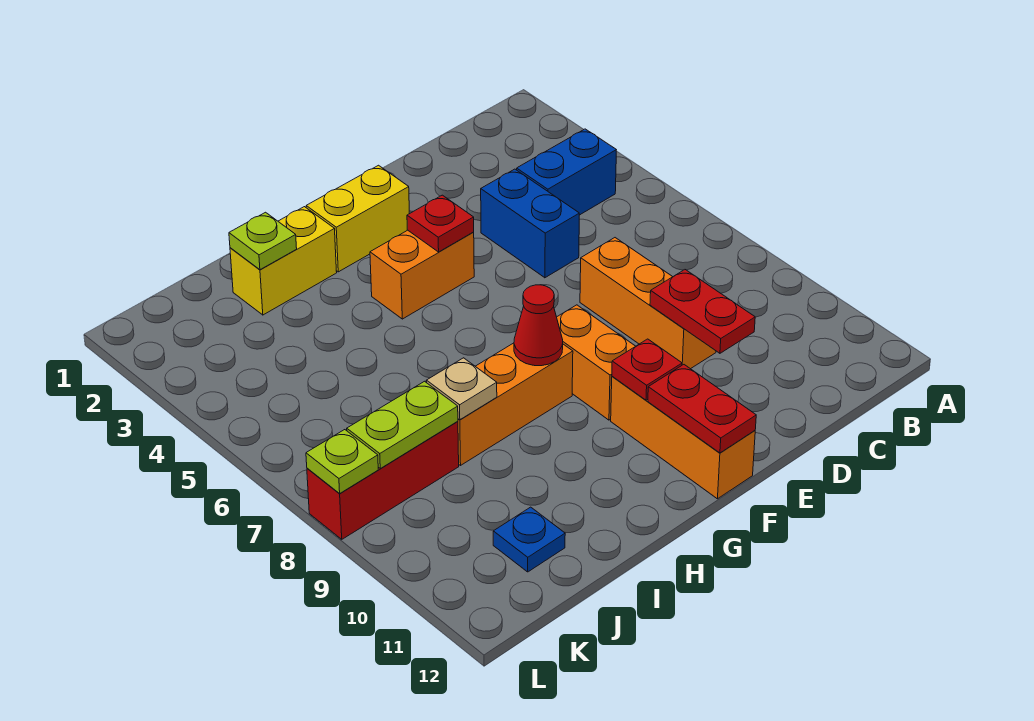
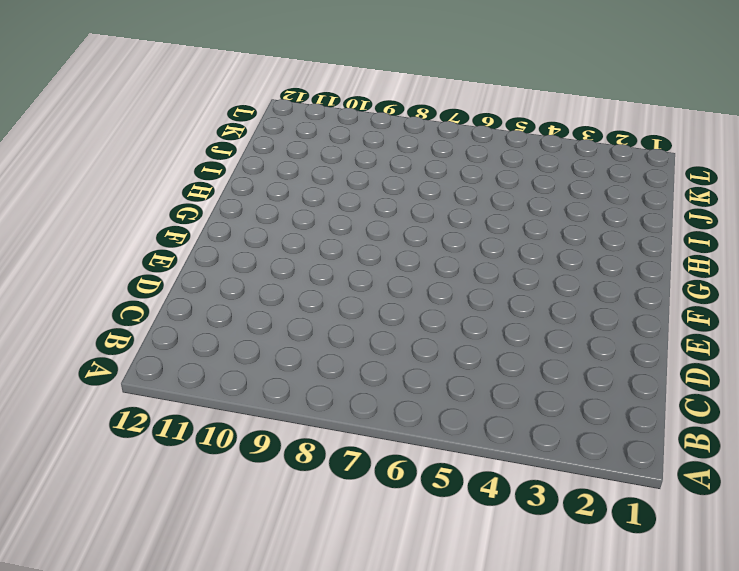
none -> blue 1x2 brick [517,129,616,215]
none -> blue 1x2 brick [481,169,579,278]
none -> orange 1x3 brick [580,238,716,369]

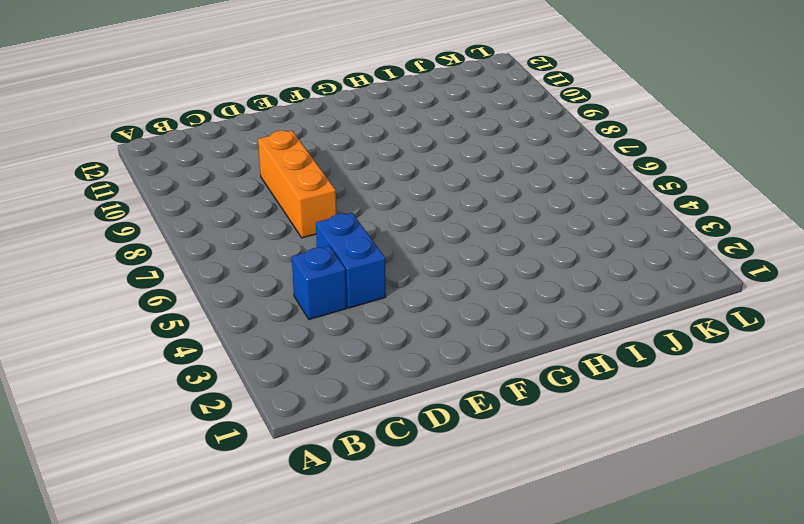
blue 1x1 brick [292,246,347,320] -> blue 1x2 brick [517,129,616,215]
none -> yellow 1x2 brick [306,165,410,272]
none -> orange 1x2 brick [370,230,474,319]
none -> orange 1x2 brick [557,305,635,420]

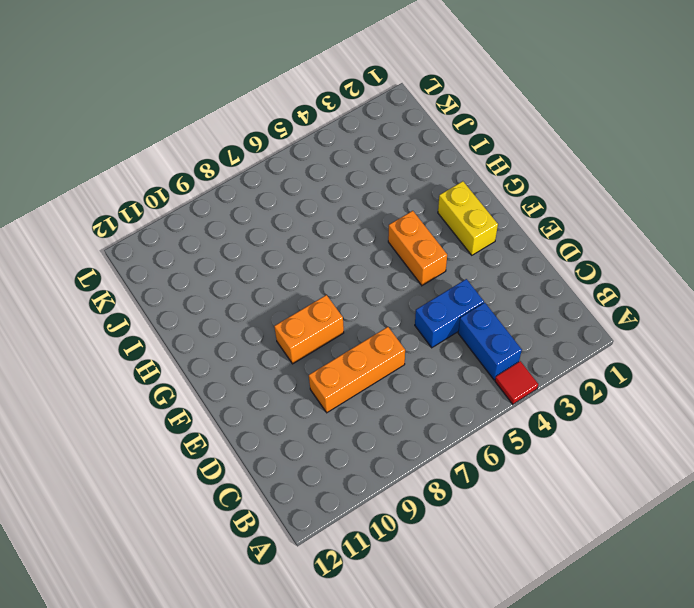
red 1x1 tile [495,361,538,404] -> none
none -> orange 1x3 brick [611,376,755,499]
none -> orange 1x3 brick [458,343,573,465]
none -> yellow 1x2 brick [230,207,337,315]

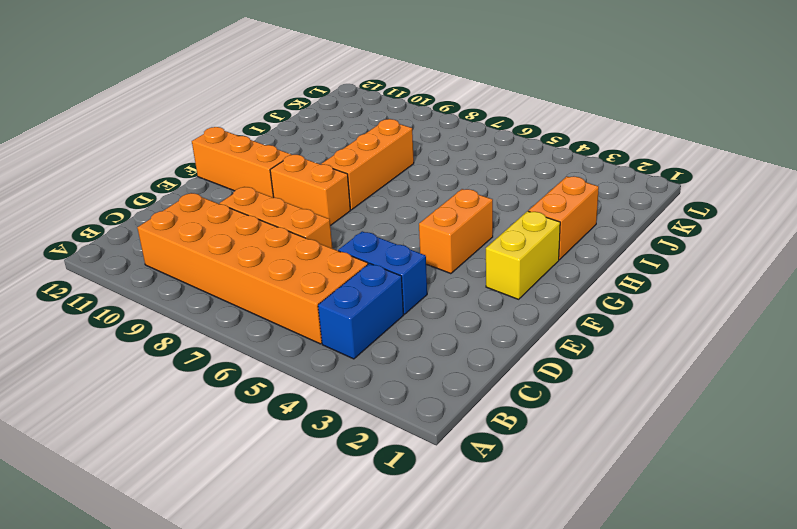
orange 2x6 brick [137,193,368,344] -> none
orange 1x2 brick [528,176,599,260] -> yellow 1x2 brick [230,207,337,315]
none -> red 1x3 brick [307,421,459,539]
none -> blue 1x1 plate [493,507,565,572]
none -> red 1x2 plate [650,270,755,353]

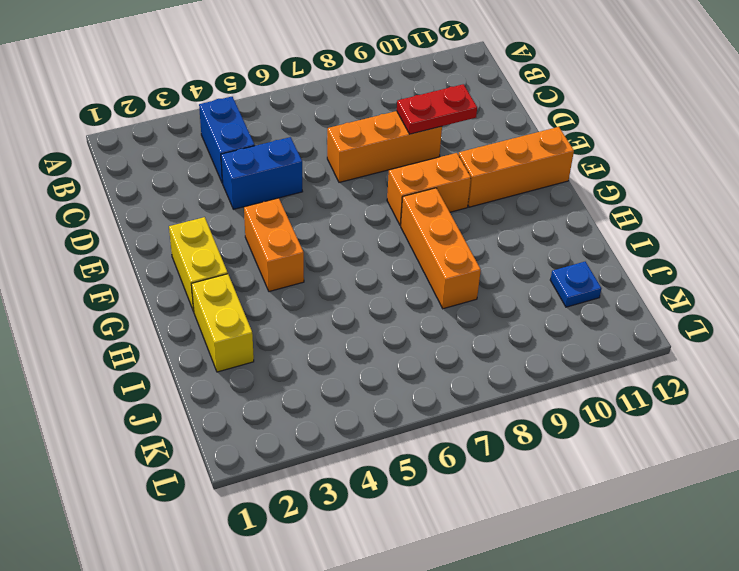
none -> red 1x3 brick [307,421,459,539]
none -> red 1x1 plate [407,195,474,252]
none -> red 1x1 plate [612,339,682,400]

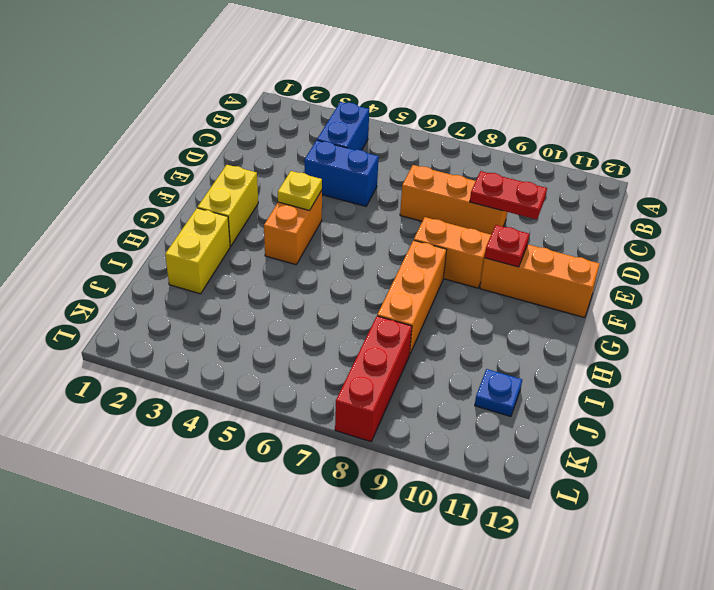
yellow 1x1 plate [278,171,322,210] -> red 1x1 plate [407,195,474,252]
none -> red 1x2 plate [648,365,756,453]
none -> red 1x1 cone [514,285,563,366]
none -> lime 1x1 plate [229,212,297,270]

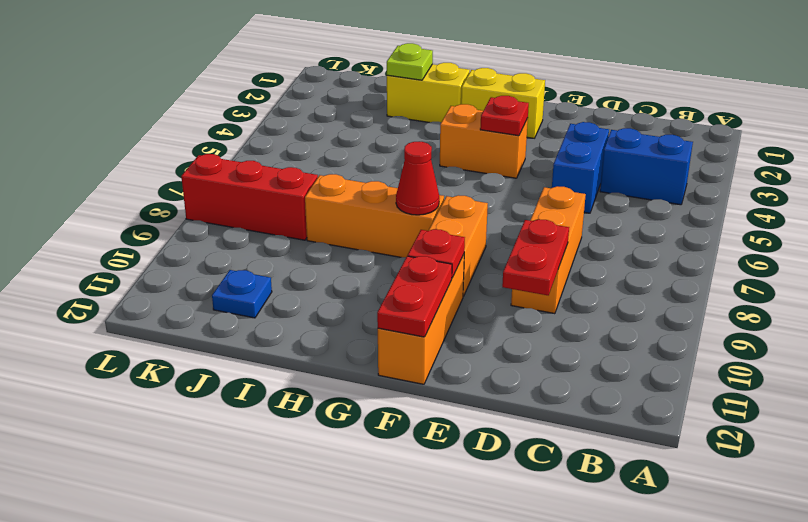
none -> tan 1x1 plate [426,358,497,420]
none -> lime 1x2 plate [347,381,458,468]
none -> lime 1x1 plate [306,430,378,493]

